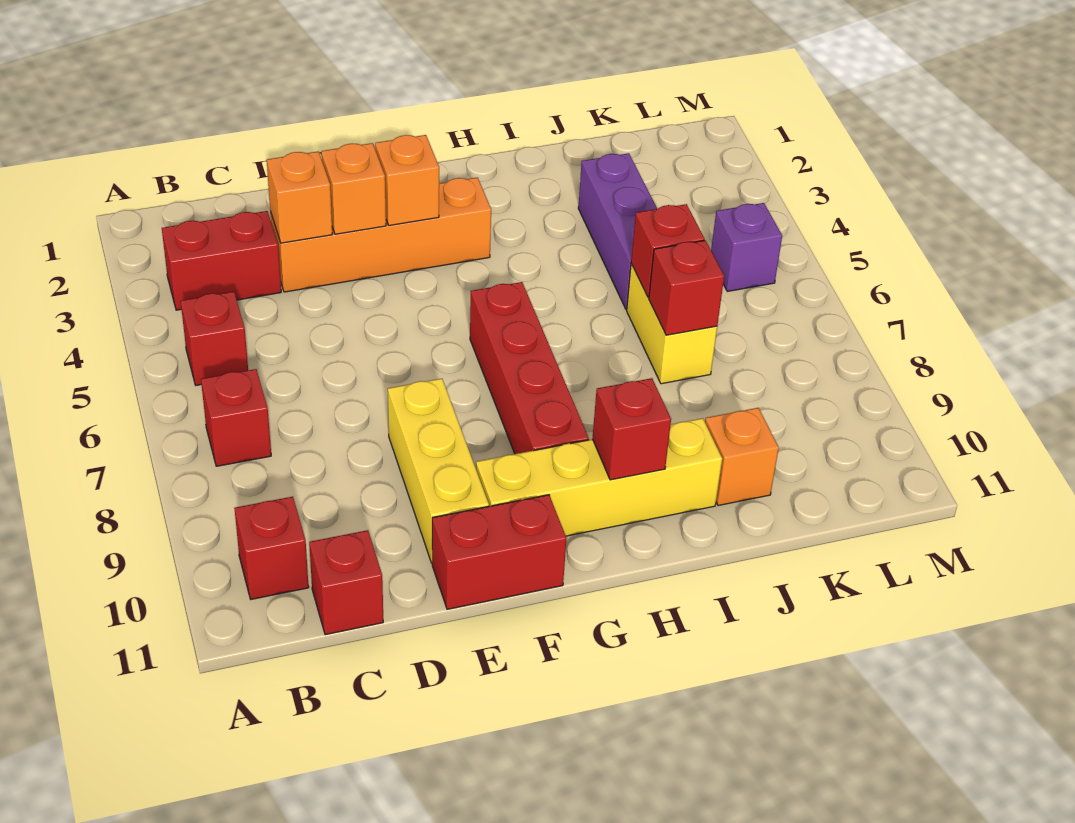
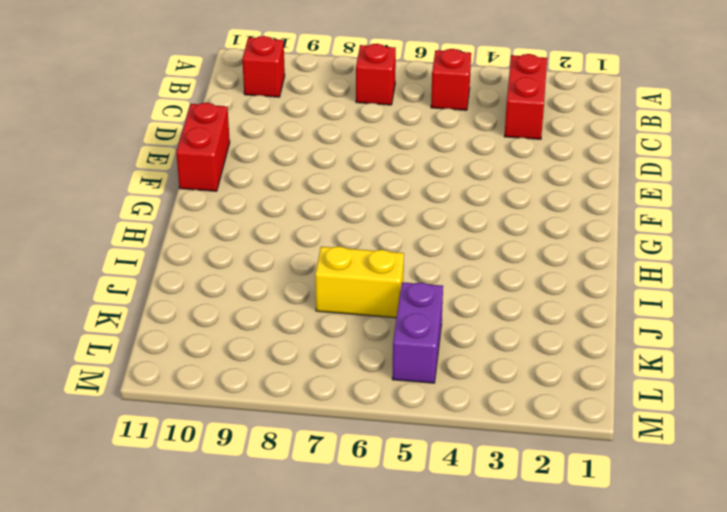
purple 1x2 brick [392,282,443,383] -> purple 1x1 brick [711,203,782,291]
none -> red 1x1 brick [309,530,383,635]
none -> orange 1x4 brick [270,177,491,292]
none -> yellow 1x3 brick [388,379,489,563]

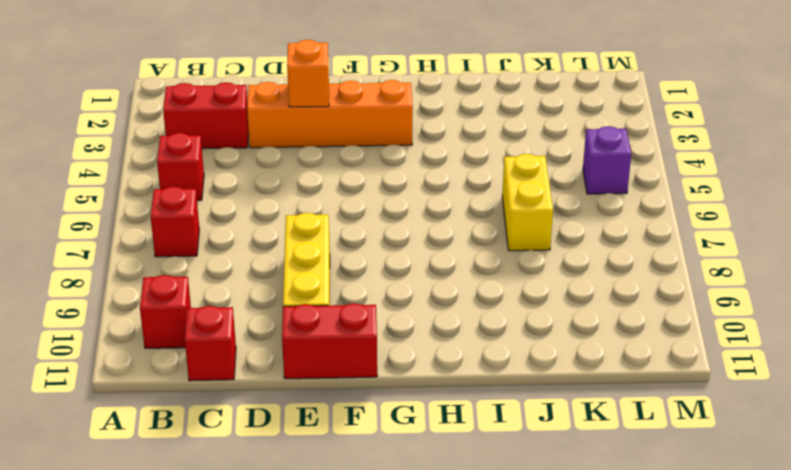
none -> yellow 1x4 brick [476,418,722,536]
none -> red 1x4 brick [470,282,589,454]
none -> purple 1x3 brick [578,153,657,309]

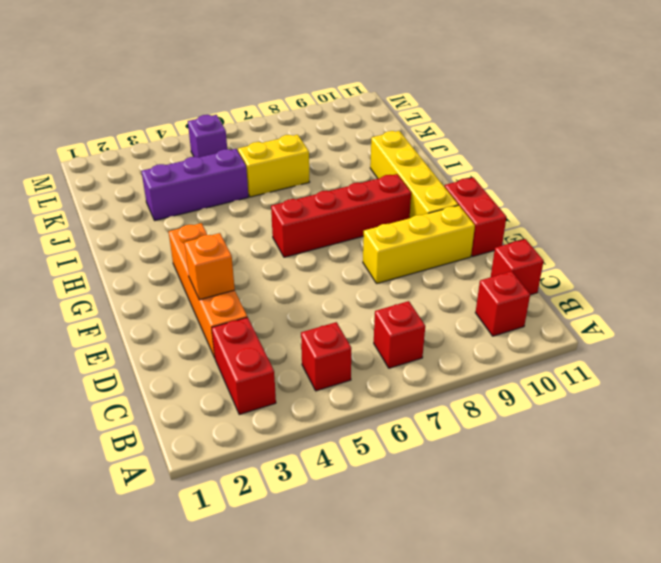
none -> orange 1x1 brick [705,408,779,506]
none -> orange 1x1 brick [267,151,332,243]
none -> orange 1x1 brick [375,135,439,226]

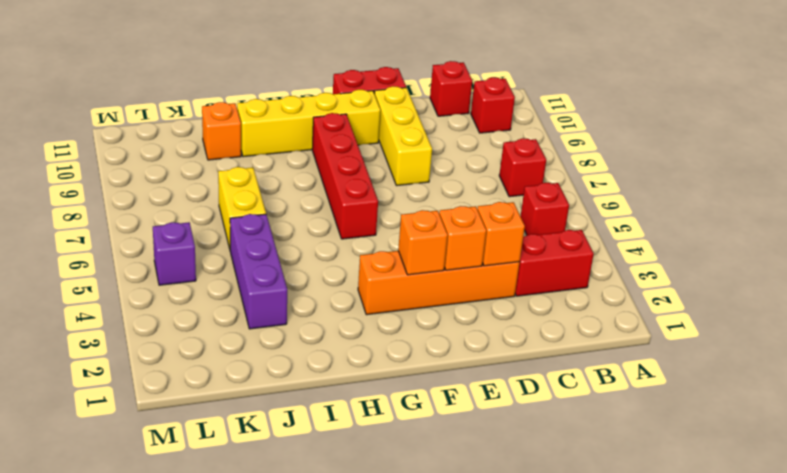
none -> red 1x1 brick [592,378,671,480]
none -> red 1x1 brick [631,204,705,297]
none -> red 1x1 brick [649,240,724,335]

